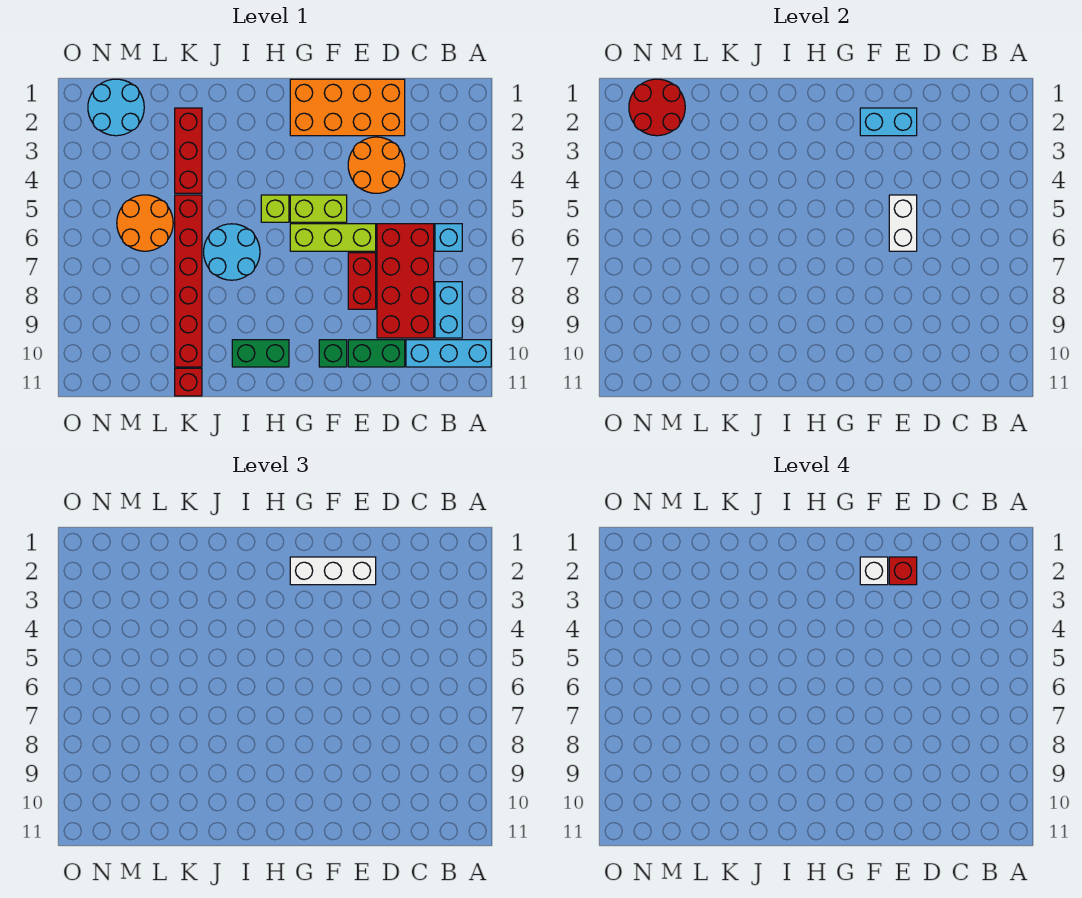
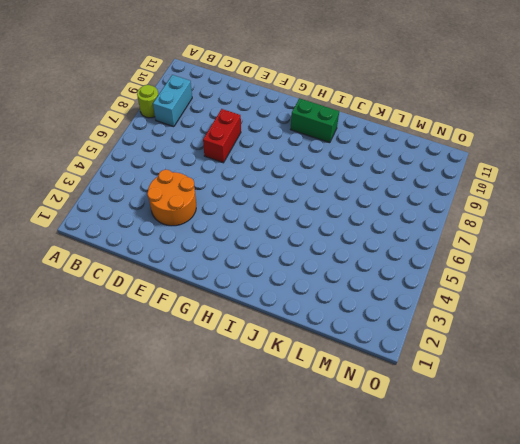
lime 1x1 round brick [137,85,158,118] -> none
none -> cyan 1x3 brick [406,340,491,367]
none -> cyan 1x1 brick [435,224,462,251]
none -> red 2x4 brick [377,224,434,338]

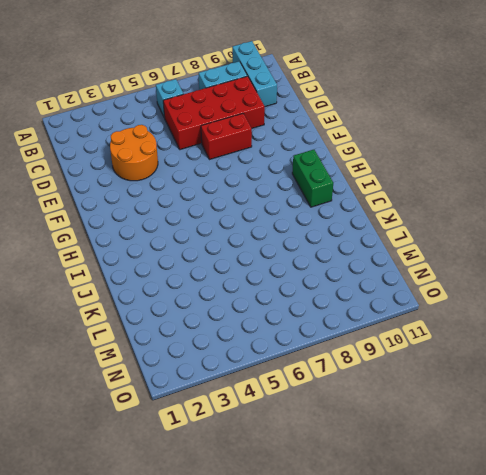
none -> orange 2x4 brick [290,79,405,136]
none -> green 1x2 brick [348,340,405,367]
none -> lime 1x3 brick [290,224,376,251]

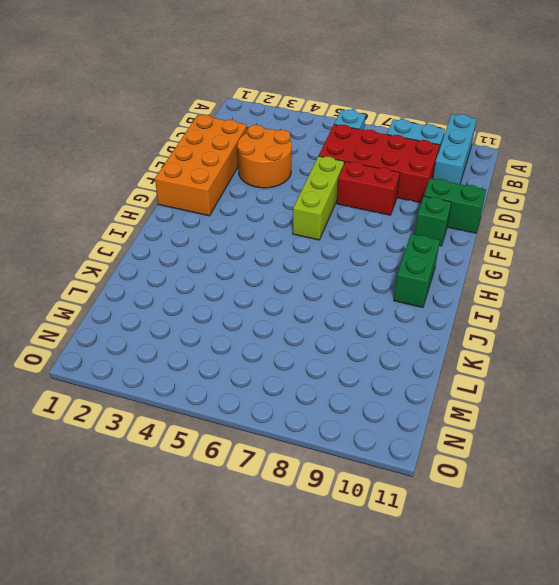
green 1x2 brick [424,178,486,233] -> green 1x2 brick turned to [348,340,405,367]
none -> lime 1x2 brick [290,195,347,222]
none -> lime 1x1 brick [261,195,289,222]
none -> cyan 2x2 round brick [204,224,260,280]

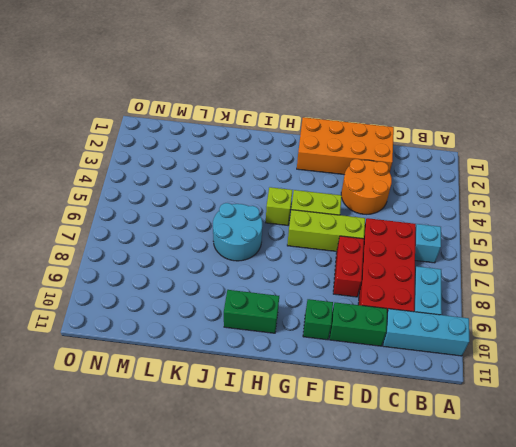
none -> red 1x3 brick [175,108,202,193]
none -> red 1x6 brick [175,195,202,367]
none -> red 1x1 brick [175,368,202,396]

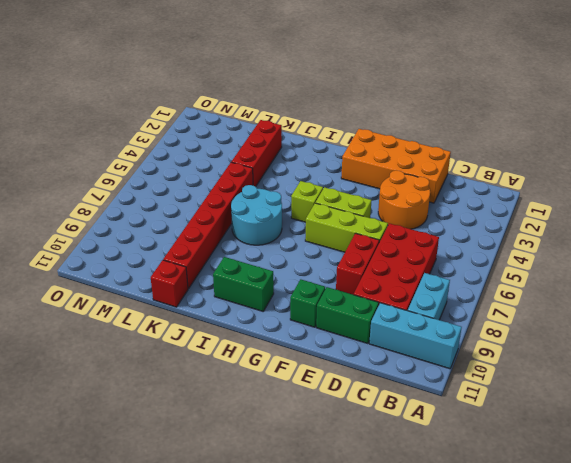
none -> cyan 1x1 brick [435,224,462,251]
none -> orange 2x2 round brick [117,195,173,251]
none -> cyan 2x2 round brick [88,79,144,136]

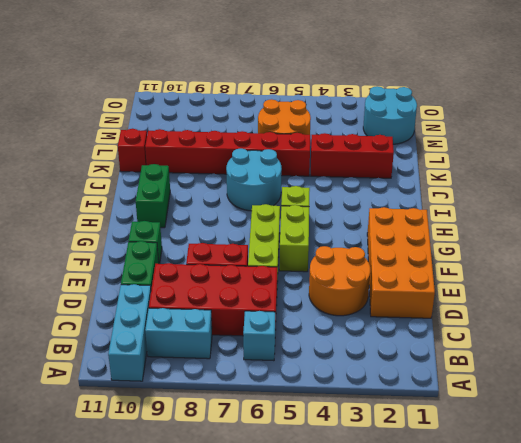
none -> cyan 1x2 brick [860,108,917,136]
none -> white 1x2 brick [889,195,917,251]
none -> red 2x2 round brick [629,79,685,136]

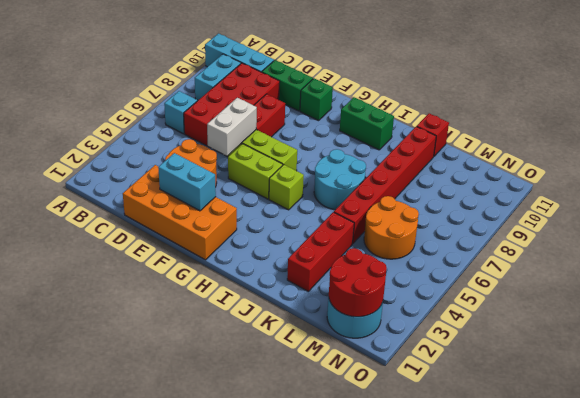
none -> white 1x3 brick [290,557,376,585]
none -> red 1x1 brick [889,557,917,585]
none -> white 1x1 brick [860,557,888,585]

